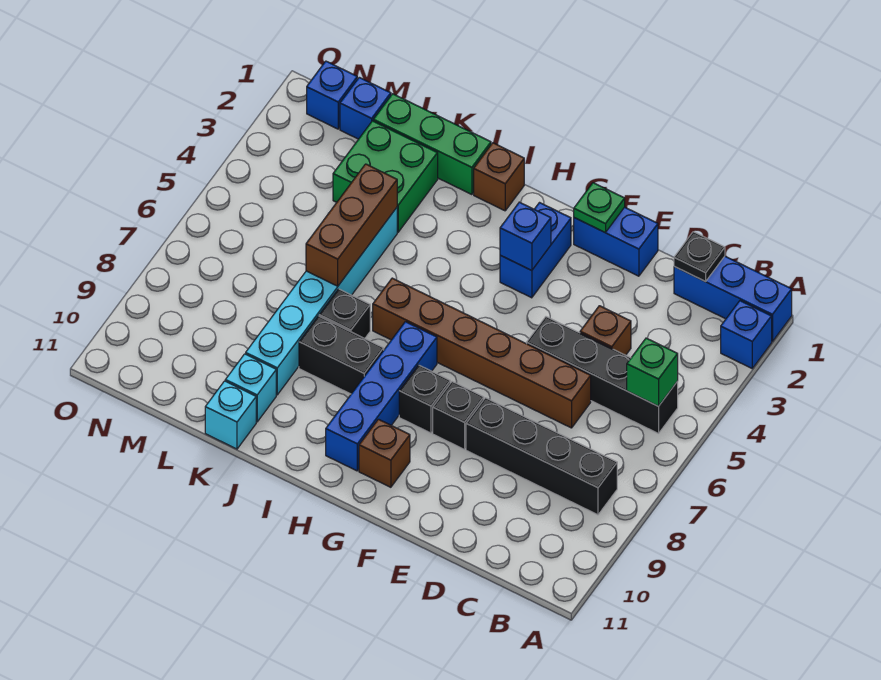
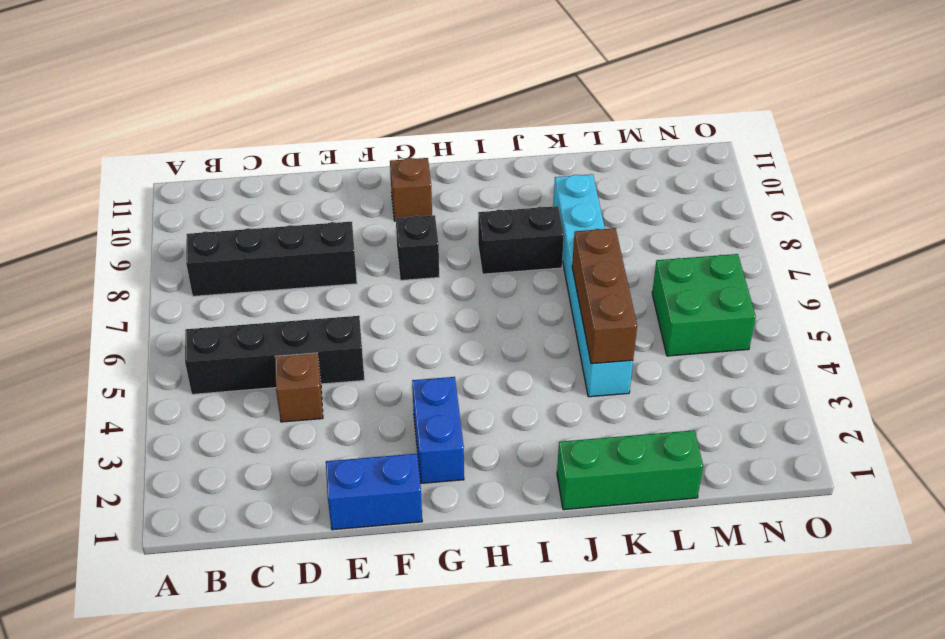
green 2x2 brick [652,254,756,356] -> green 2x2 brick moved to [333,121,438,232]
none -> blue 1x3 brick [674,256,792,342]
none -> blue 1x1 brick [721,301,772,368]
none -> brown 1x6 brick [373,278,591,428]

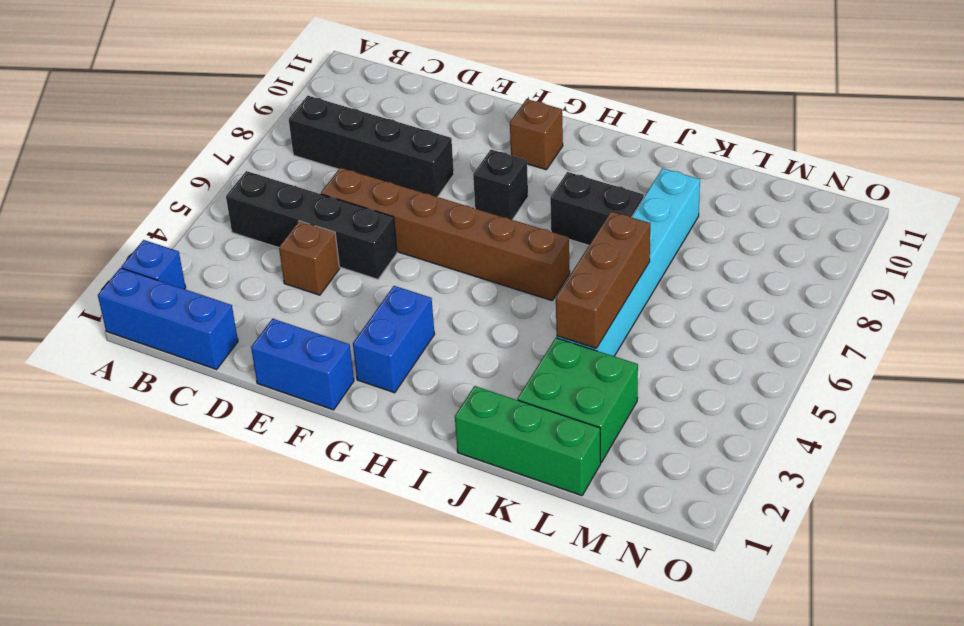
none -> black 1x1 brick [433,382,484,450]
none -> blue 1x4 brick [326,322,437,471]
none -> brown 1x1 brick [474,143,524,211]

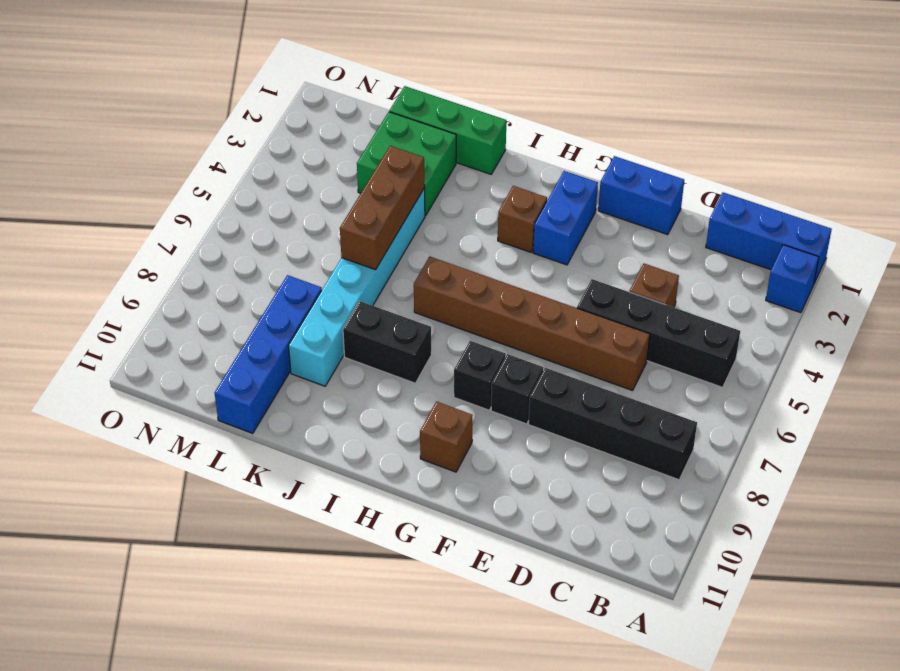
brown 1x1 brick [498,186,547,252] -> brown 1x1 brick moved to [474,143,524,211]
blue 1x4 brick [215,275,322,433] -> blue 1x4 brick moved to [326,322,437,471]
none -> black 1x1 brick [319,289,370,338]
none -> cyan 1x1 brick [225,354,276,422]
none -> cyan 1x1 brick [205,381,256,449]

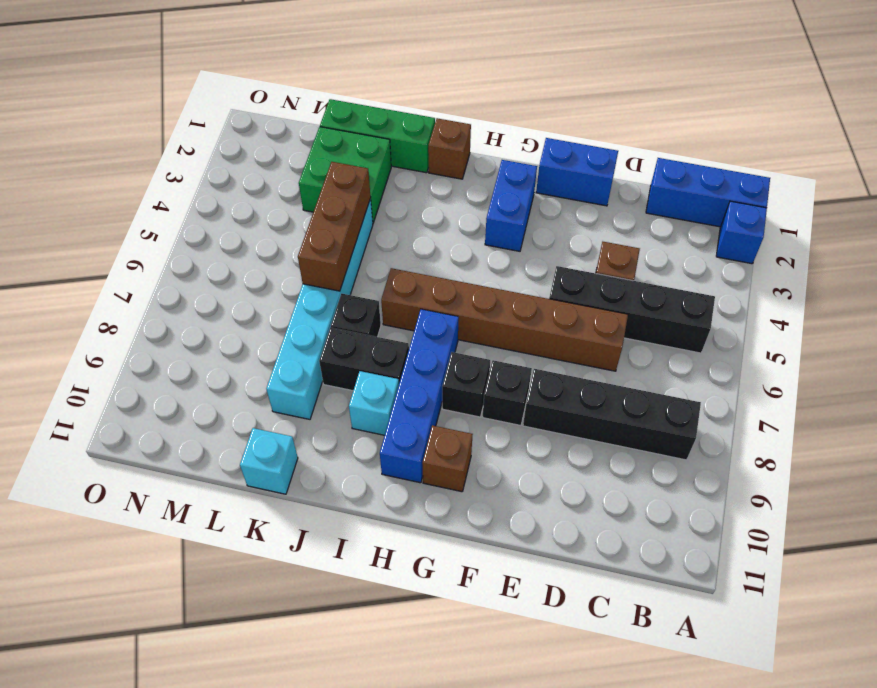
cyan 1x1 brick [349,371,399,435] -> cyan 1x1 brick moved to [225,354,276,422]
none -> blue 1x1 brick [340,77,391,139]
none -> blue 1x1 brick [307,61,357,129]
none -> green 1x1 brick [627,338,678,406]

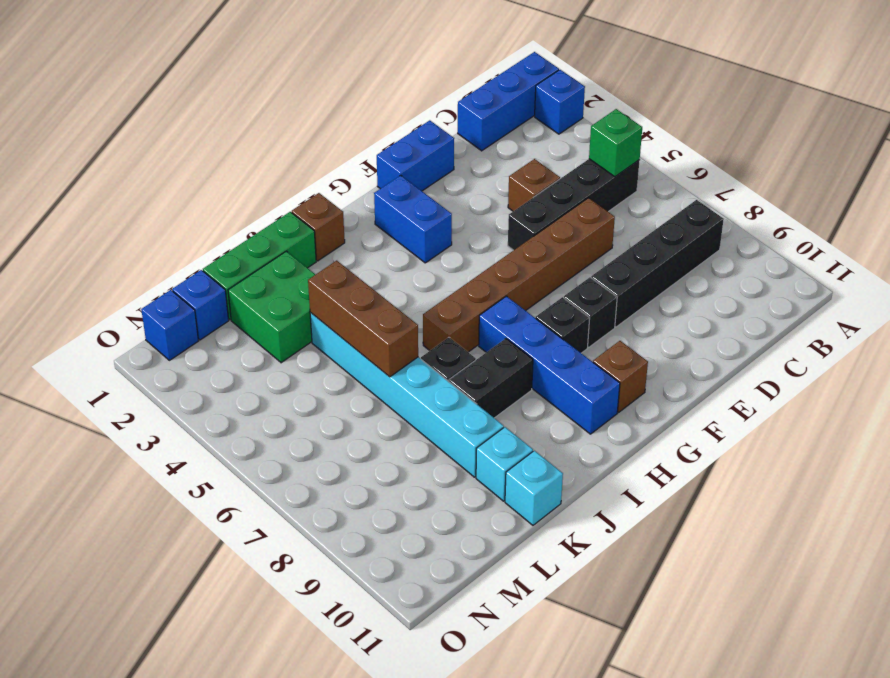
none -> black 1x1 plate [674,232,725,282]
none -> green 1x1 plate [574,183,625,233]
none -> blue 1x1 brick [500,202,551,271]

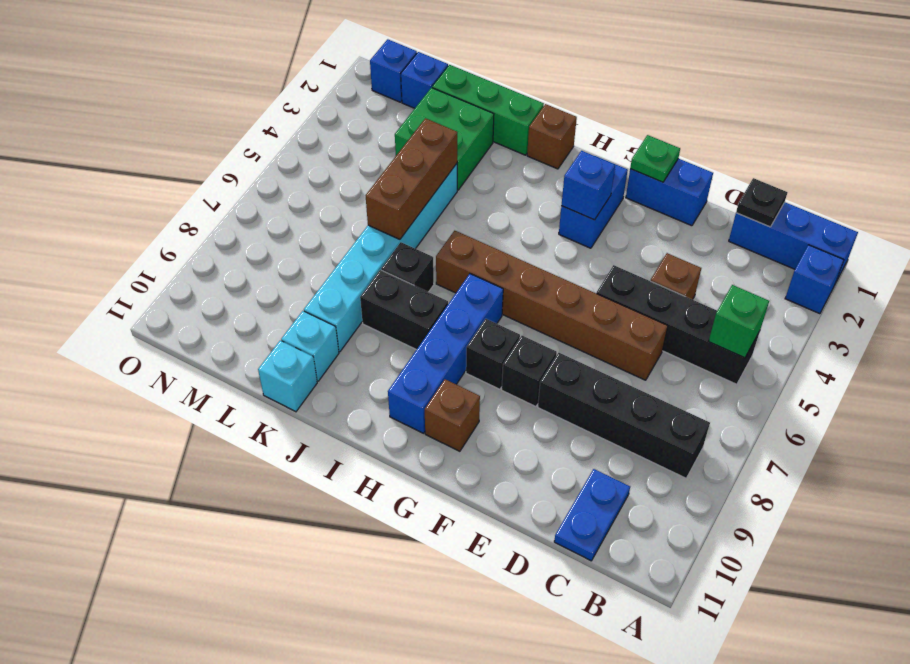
blue 1x2 plate [554,469,630,561] -> none

